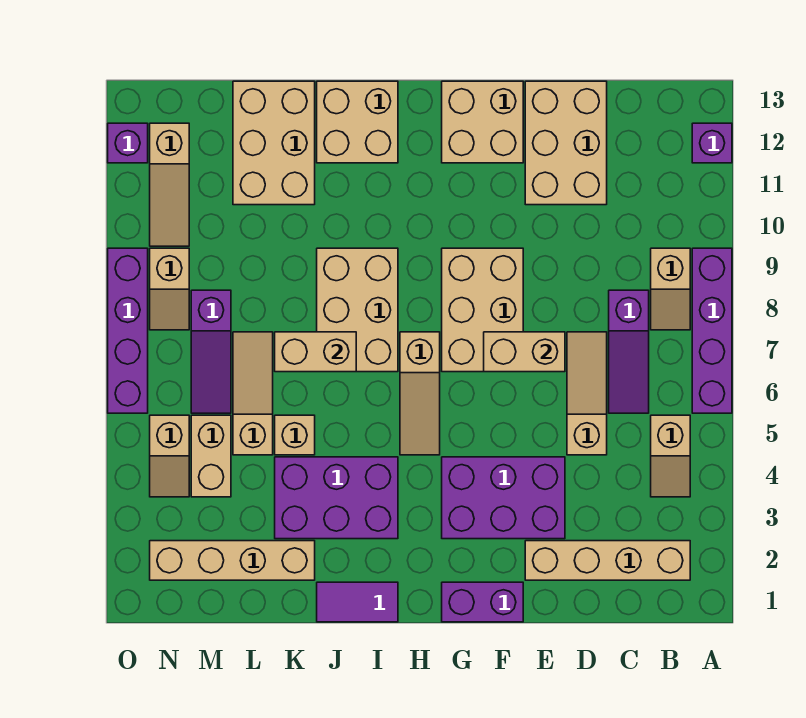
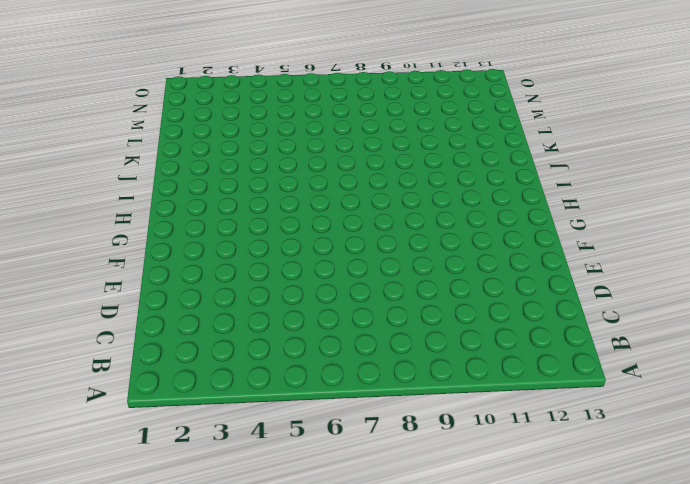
none -> purple 1x4 brick [692,248,732,413]
none -> purple 1x1 brick [692,123,732,163]
none -> tan 1x4 brick [525,541,690,580]
none -> tan 1x2 slope [651,415,690,497]

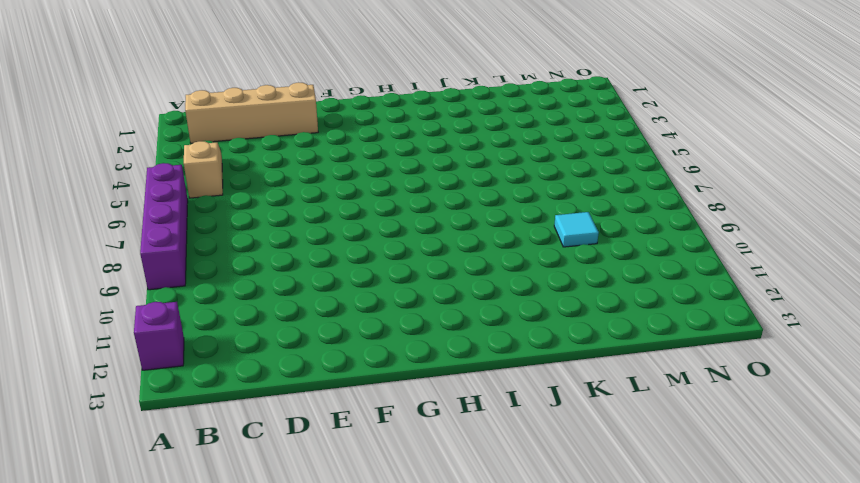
cyan 1x1 tile [554,212,599,247] -> none
none -> tan 1x2 slope [651,248,690,330]
none -> purple 1x3 slope [609,290,649,413]
none -> tan 1x3 slope [567,332,607,455]
none -> tan 2x3 brick [525,81,607,205]

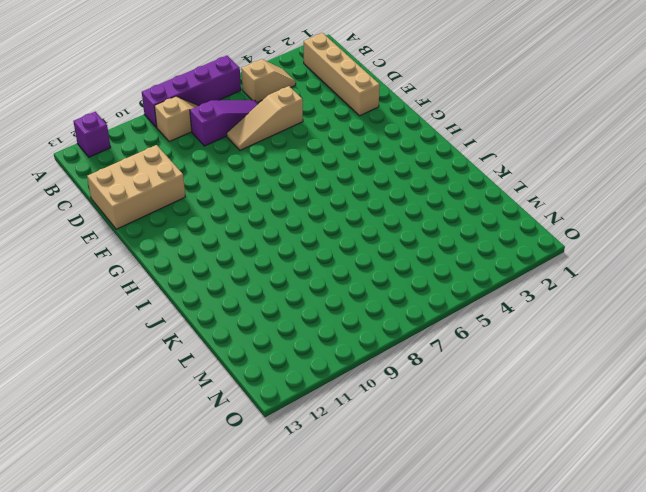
none -> purple 2x3 brick [442,457,565,539]
none -> purple 1x2 brick [442,582,523,622]
none -> tan 2x3 brick [442,248,523,372]
none -> tan 2x2 brick [442,81,523,163]

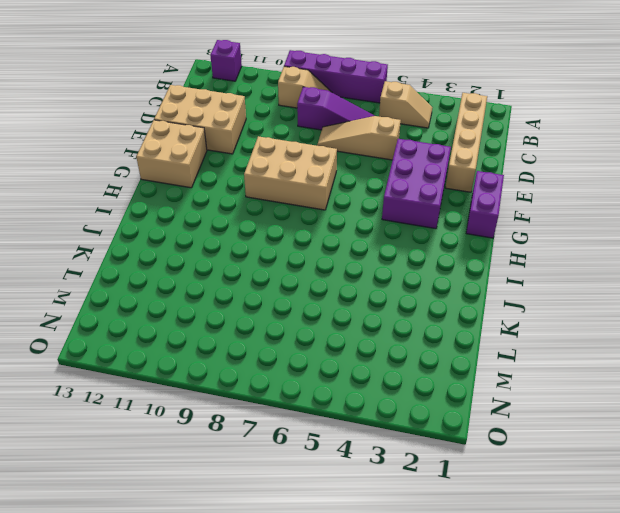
none -> tan 1x3 slope [400,332,440,455]
none -> purple 1x2 tile [317,582,398,622]
none -> purple 2x3 brick [275,457,398,539]
none -> tan 2x3 brick [317,248,398,372]

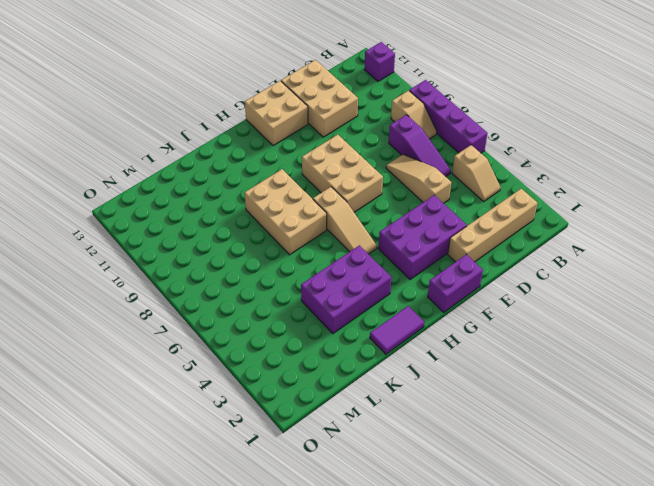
none -> tan 2x2 brick [317,81,398,163]
none -> tan 1x4 brick [150,541,315,580]
none -> tan 1x1 brick [275,415,315,455]
none -> tan 2x3 brick [233,81,315,205]

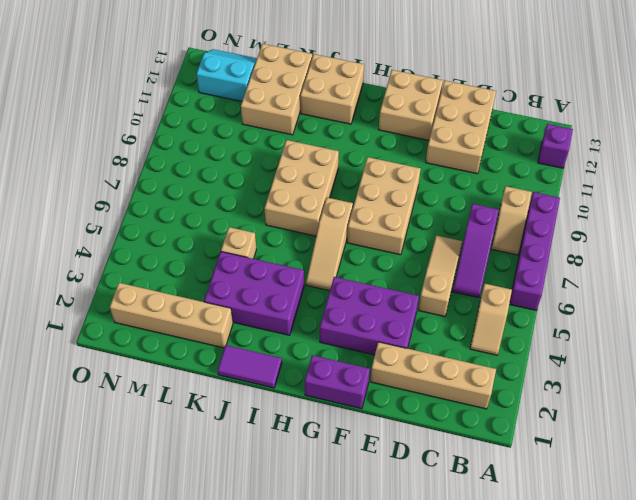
cyan 2x2 slope [196,49,257,101] -> tan 1x3 slope [150,123,189,246]
none -> tan 1x3 slope [233,332,273,455]
none -> tan 1x2 brick [191,415,231,497]
none -> purple 1x3 slope [191,290,231,413]
none -> tan 1x2 slope [150,415,189,497]

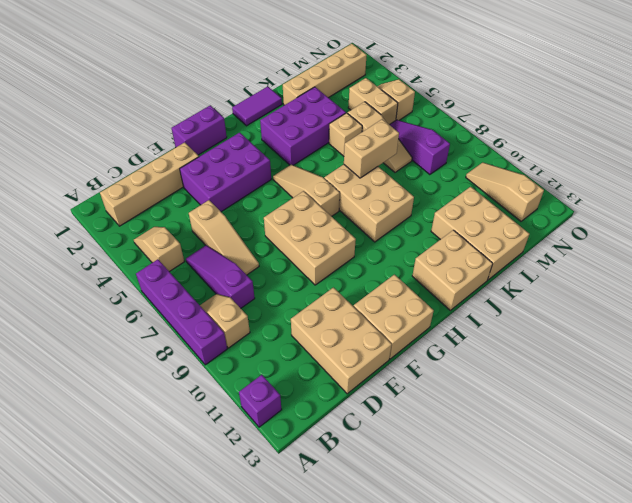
none -> tan 1x2 slope [150,248,189,330]
none -> purple 1x4 brick [108,248,148,413]
none -> purple 1x1 brick [108,123,148,163]
none -> tan 1x2 brick [484,332,565,372]

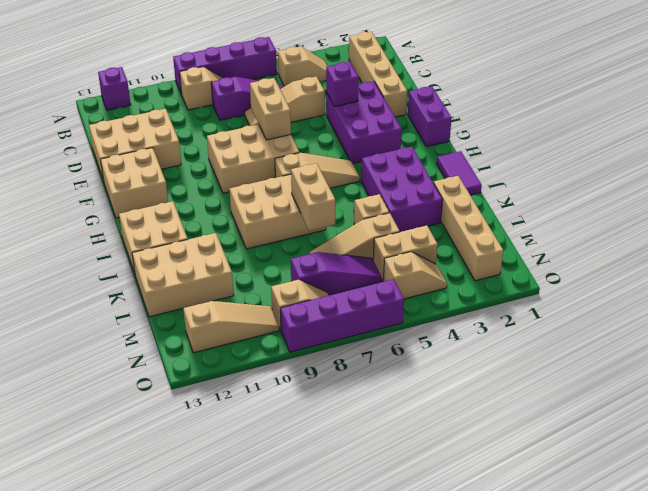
purple 1x1 brick [326,62,359,106] -> purple 1x1 brick moved to [108,123,148,163]

